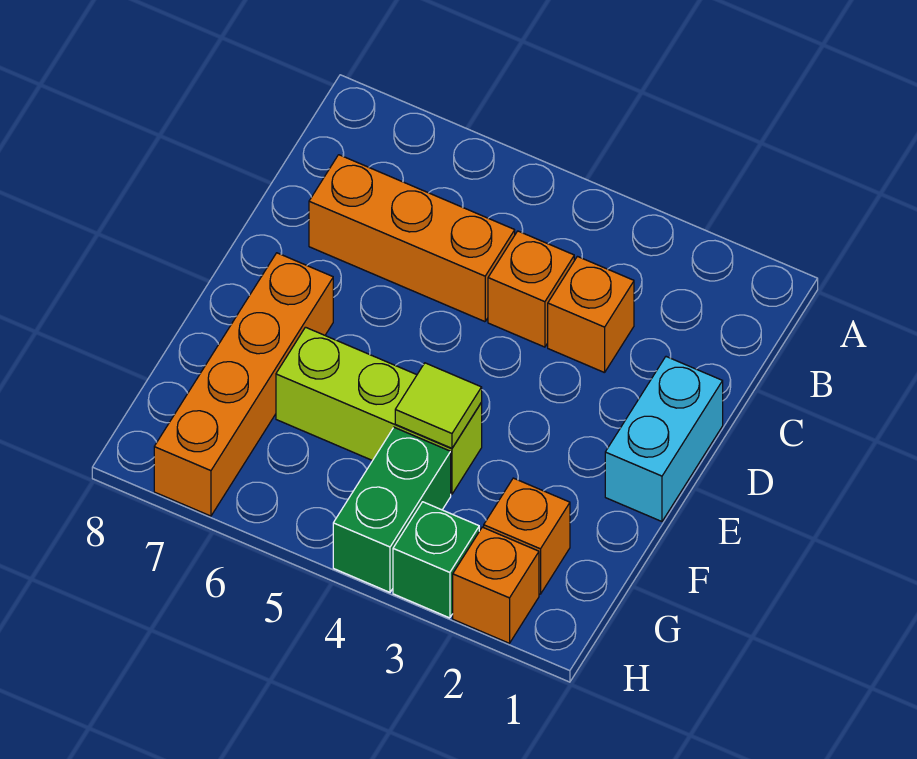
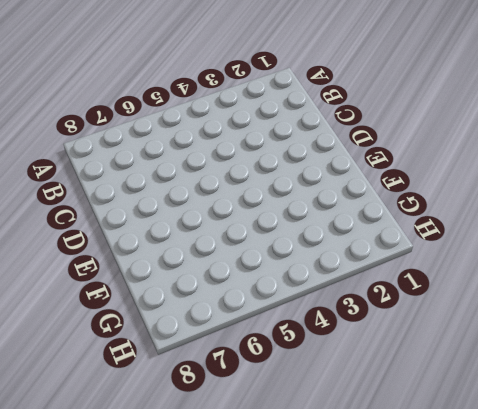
none -> orange 1x1 brick [548,257,634,373]
none -> orange 1x1 brick [488,231,574,347]

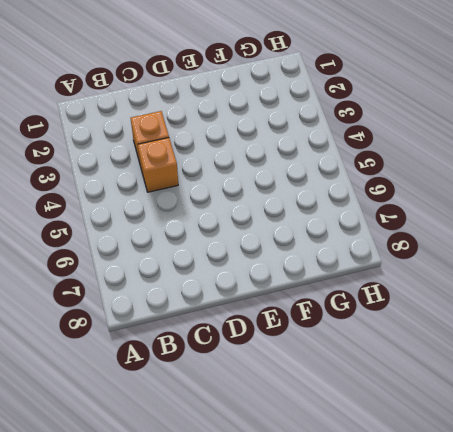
none -> orange 1x3 brick [309,155,515,322]
none -> cyan 1x2 brick [605,357,723,522]

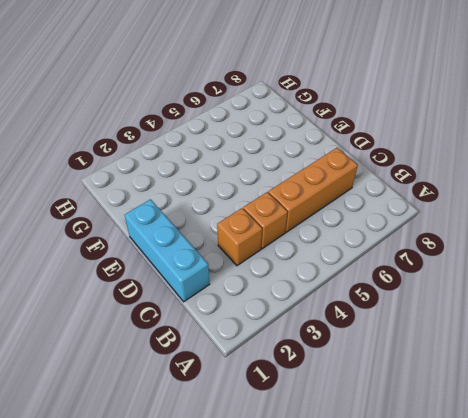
cyan 1x3 brick [124,199,209,302] -> cyan 1x2 brick [605,357,723,522]
none -> orange 1x4 brick [154,253,333,516]
none -> lime 1x3 brick [276,327,482,494]

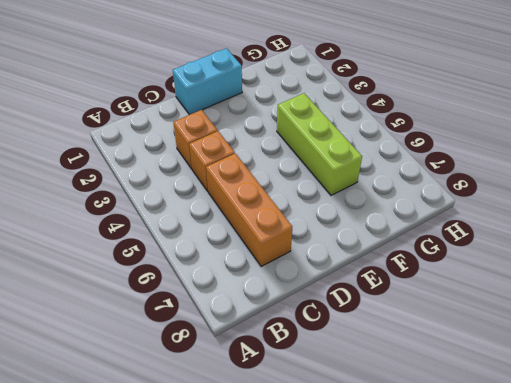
none -> orange 1x4 brick [154,253,333,516]
none -> orange 1x1 brick [484,478,570,594]

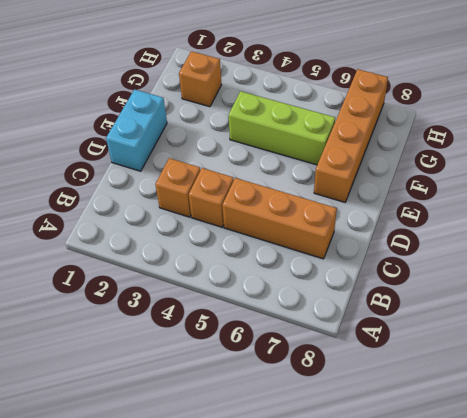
none -> green 1x2 brick [333,427,451,592]
none -> orange 1x1 brick [453,527,539,643]

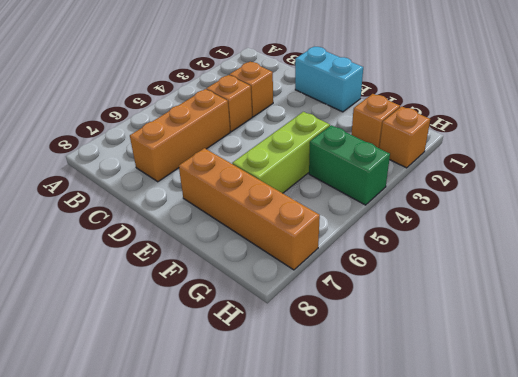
none -> green 1x1 brick [393,502,479,618]
none -> lime 1x1 tile [395,363,482,448]

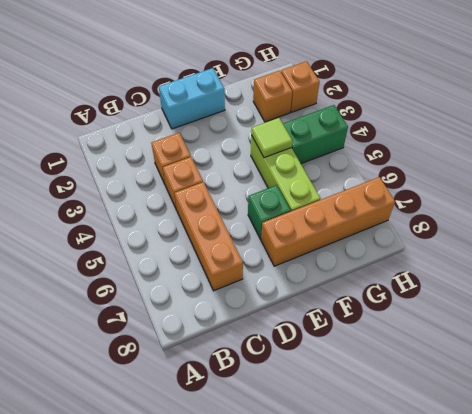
green 1x1 brick [248,185,291,239] -> green 1x1 brick moved to [393,502,479,618]

